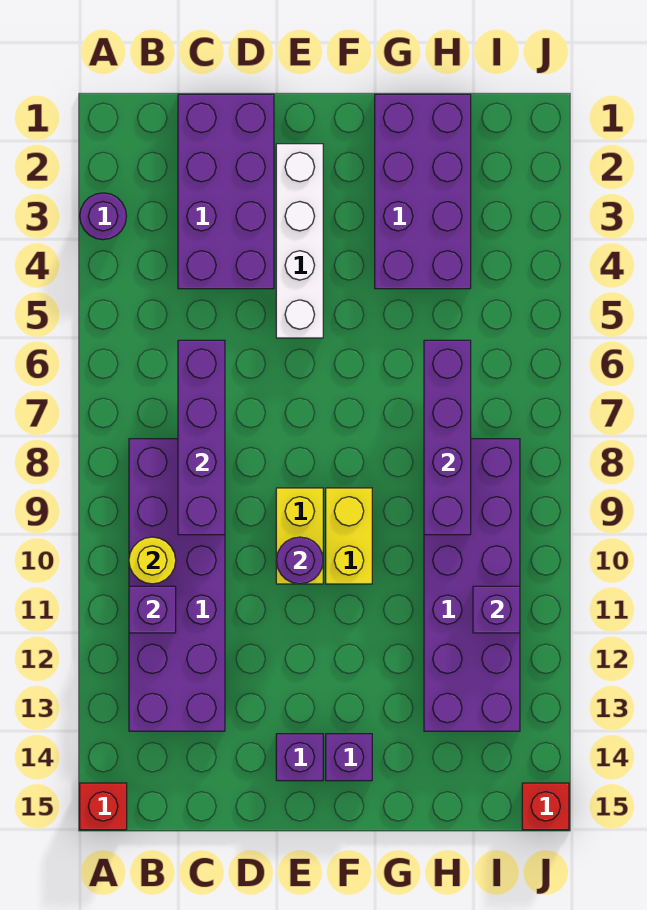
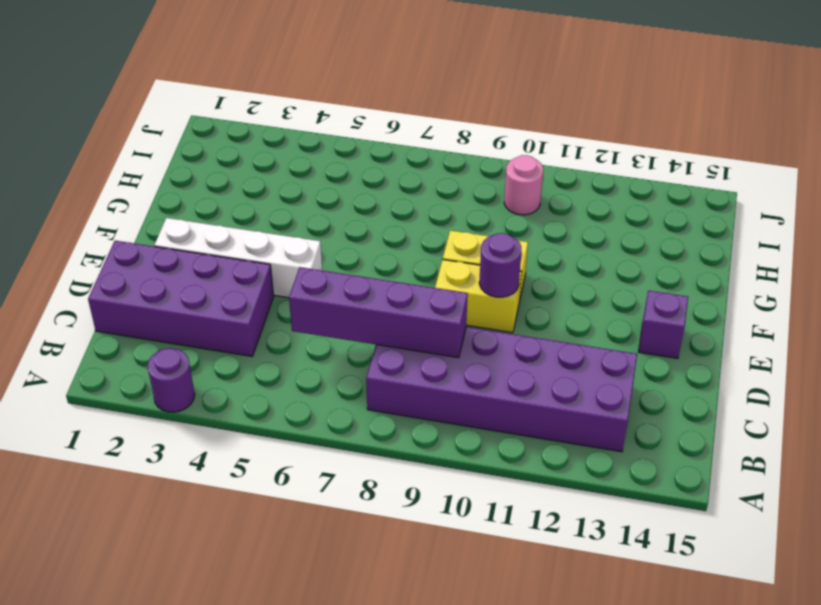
pink 1x1 round brick [504,155,543,215] -> purple 2x6 brick [424,439,520,731]
none -> red 1x1 brick [80,783,127,830]
none -> purple 1x1 brick [326,734,372,781]
none -> purple 2x4 brick [375,94,471,289]

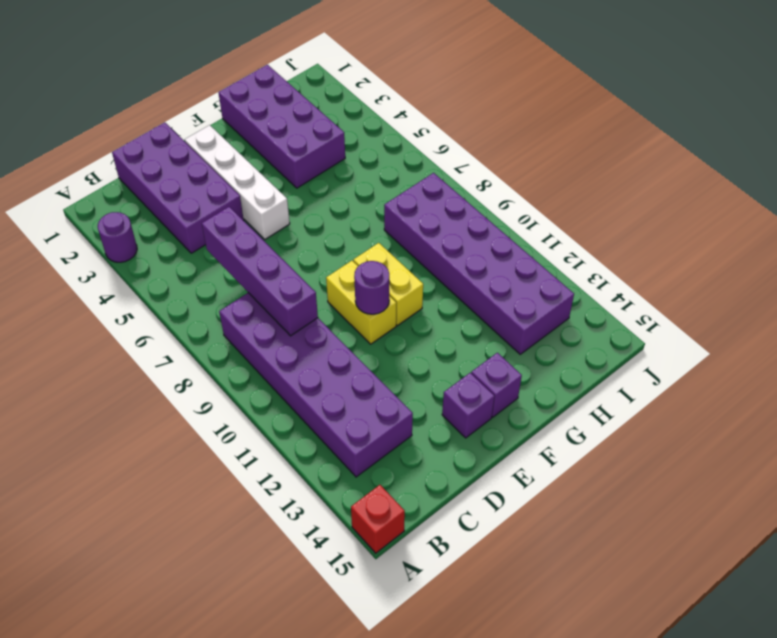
none -> red 1x1 brick [522,783,569,830]
none -> yellow 1x1 round brick [129,537,176,584]
none -> purple 1x1 brick [129,586,176,633]

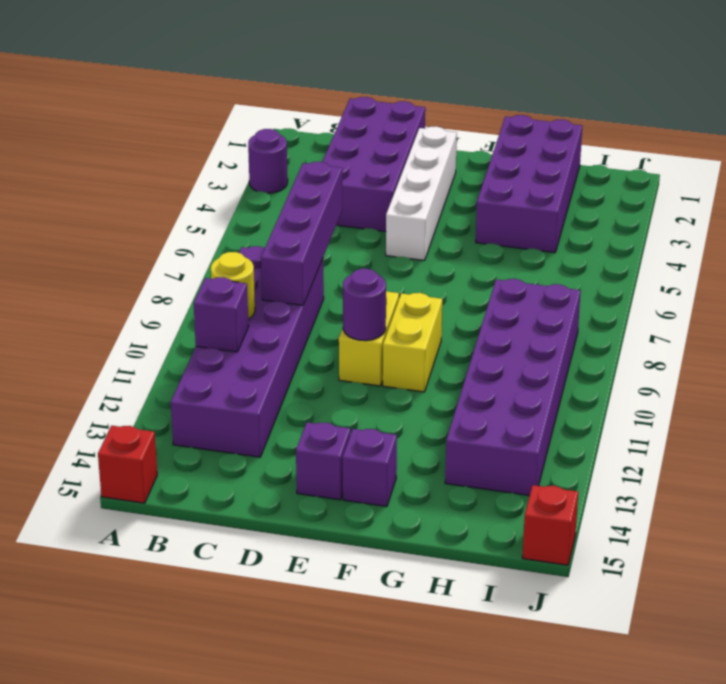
none -> purple 1x4 brick [424,340,471,535]
none -> purple 1x1 brick [473,586,520,633]

